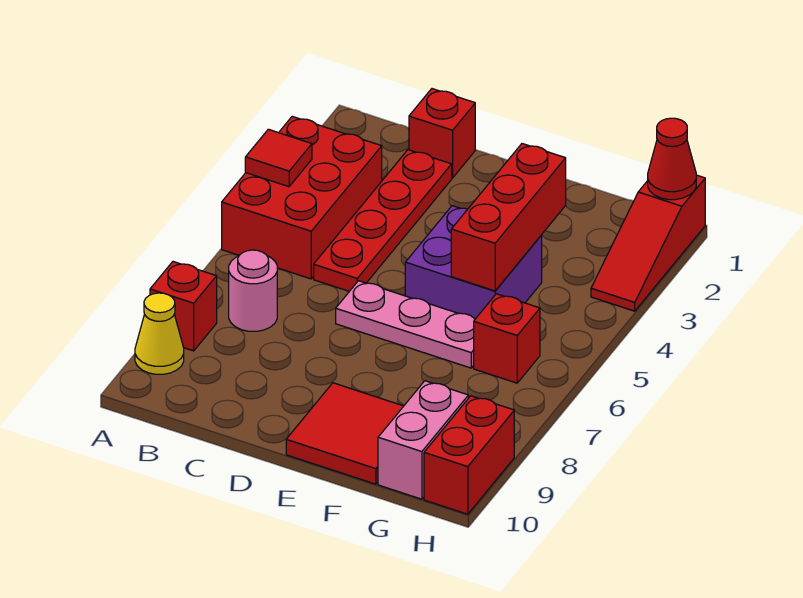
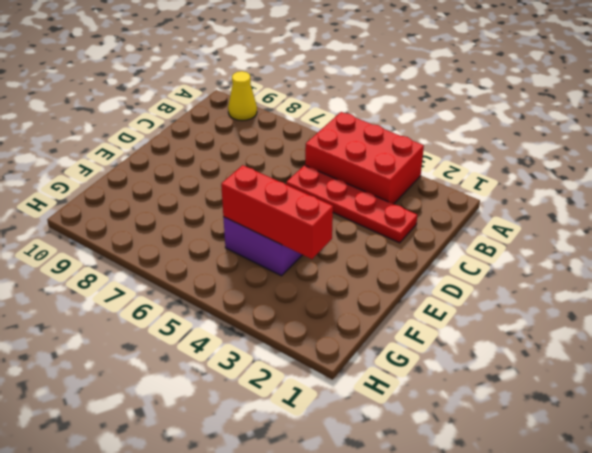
none -> red 1x1 brick [150,262,217,351]
none -> pink 1x1 round brick [229,250,277,331]
none -> red 1x1 brick [409,89,475,178]

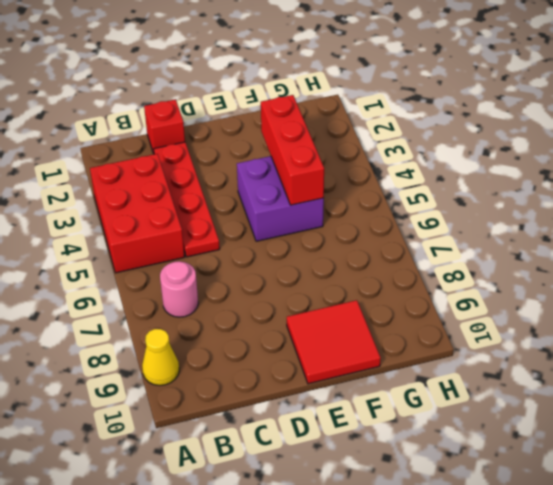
none -> red 1x1 brick [150,262,217,351]
none -> pink 1x3 plate [336,281,475,368]
none -> red 1x1 brick [474,294,540,383]

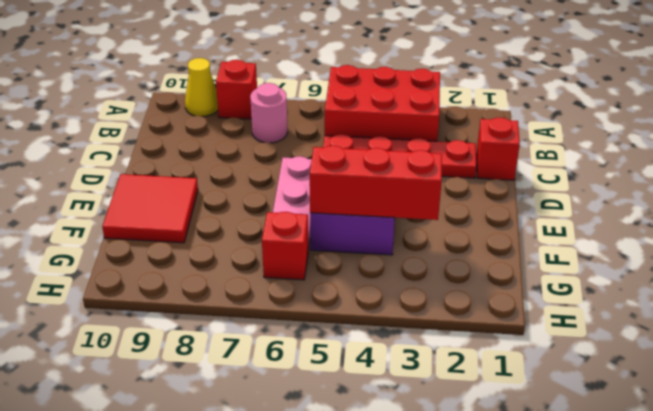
none -> pink 1x2 brick [378,381,468,499]
none -> red 1x3 slope [591,175,705,311]
none -> red 1x2 brick [424,396,514,514]

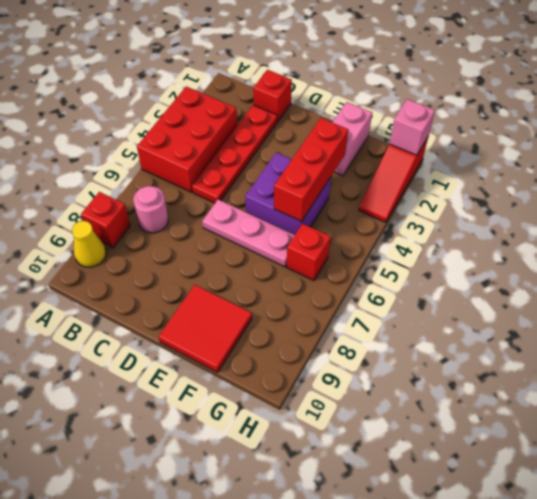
pink 1x2 brick [332,102,372,176] -> pink 1x2 brick moved to [378,381,468,499]
pink 1x1 brick [390,99,435,155] -> red 1x1 cone [648,118,696,200]
none -> red 1x2 brick [424,396,514,514]
none -> red 1x1 tile [245,129,312,187]

